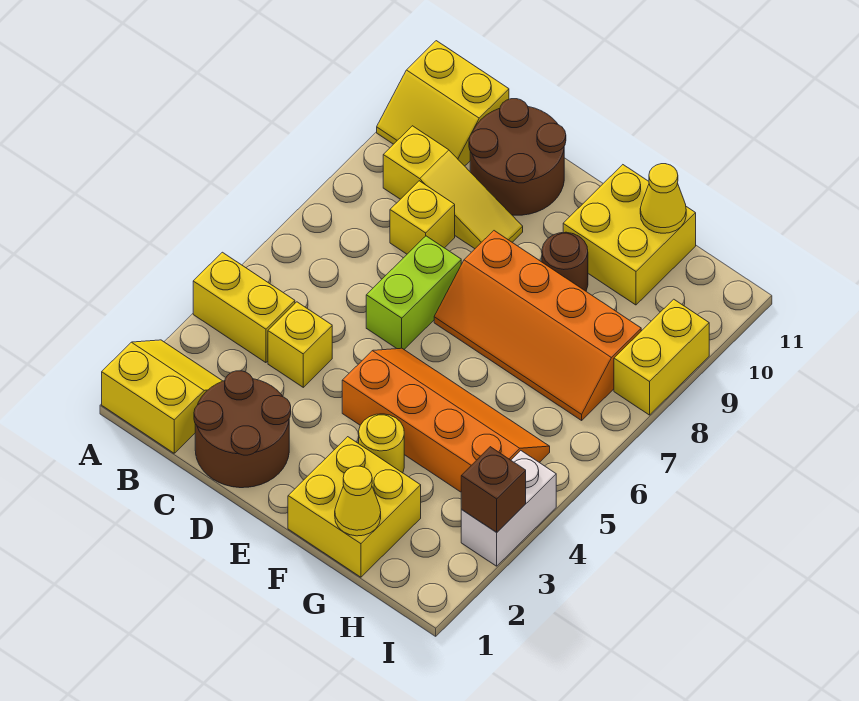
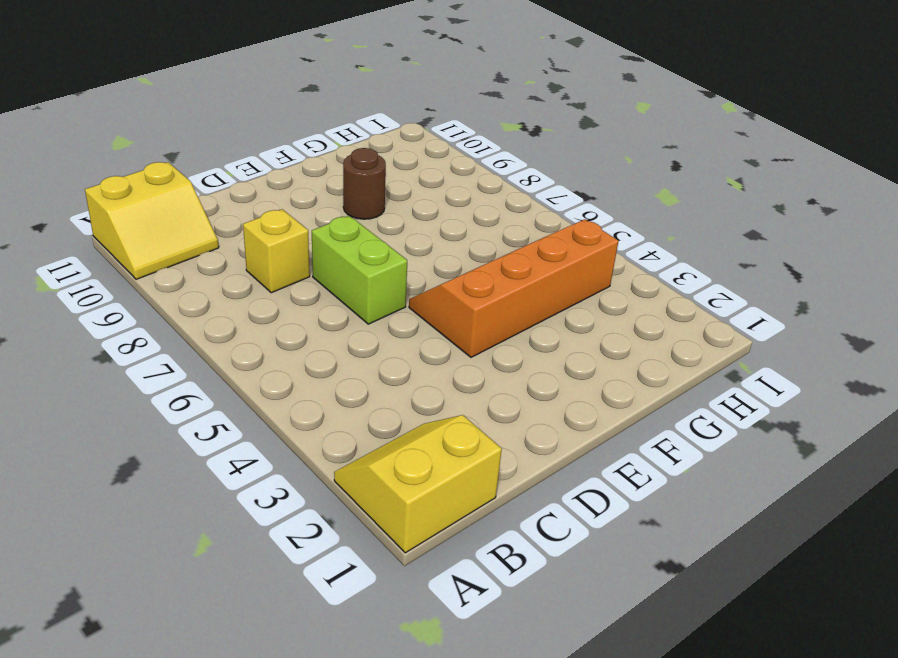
none -> yellow 1x2 brick [193,252,295,363]
none -> yellow 1x3 slope [383,126,523,249]
none -> brown 2x2 round brick [194,371,291,488]

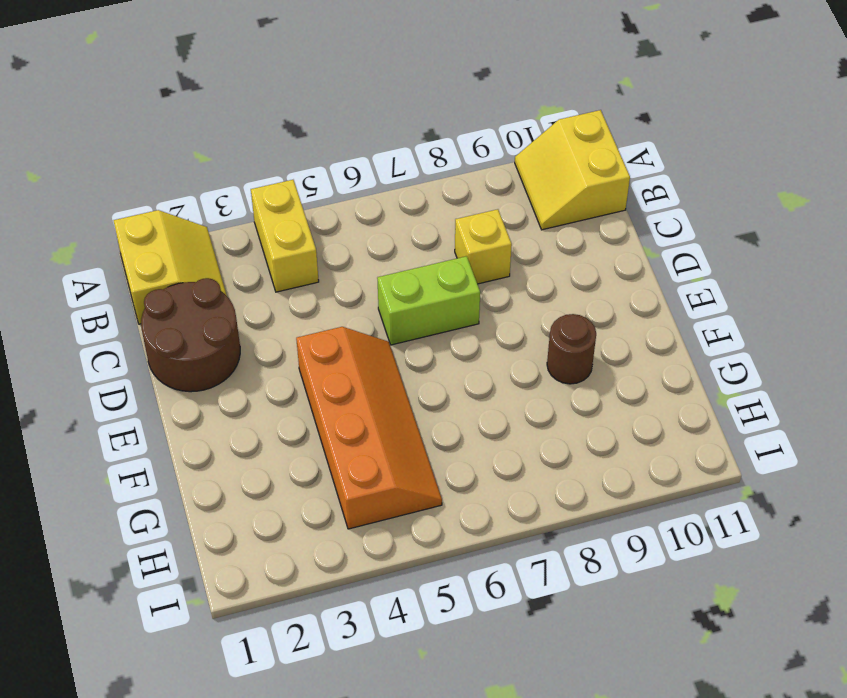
none -> yellow 1x3 slope [383,126,523,249]
none -> yellow 1x1 brick [268,302,332,387]
none -> brown 2x2 round brick [469,99,566,215]

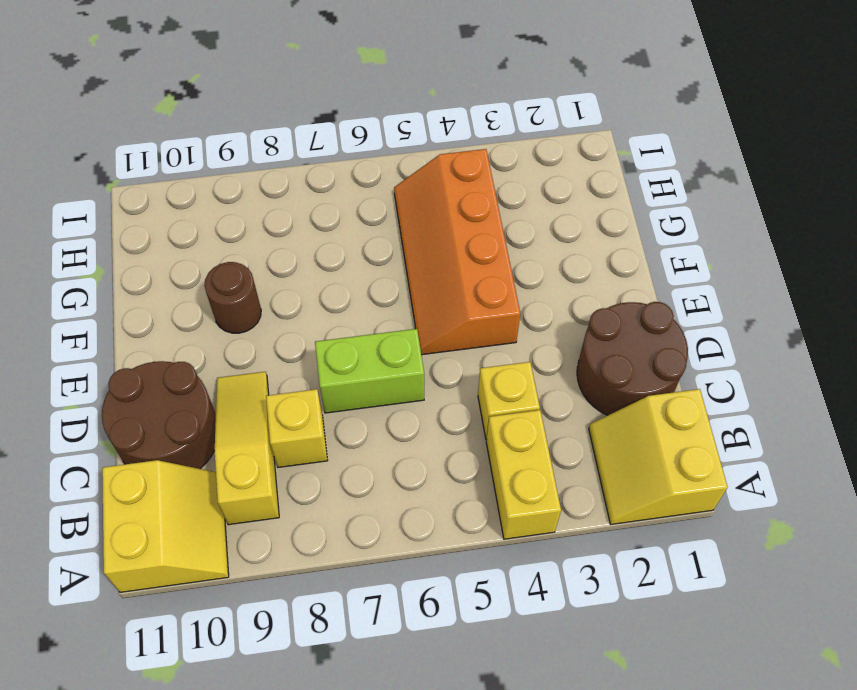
none -> orange 2x4 slope [434,231,641,420]
none -> yellow 2x2 brick [288,437,421,577]
none -> yellow 1x1 round brick [358,414,404,473]

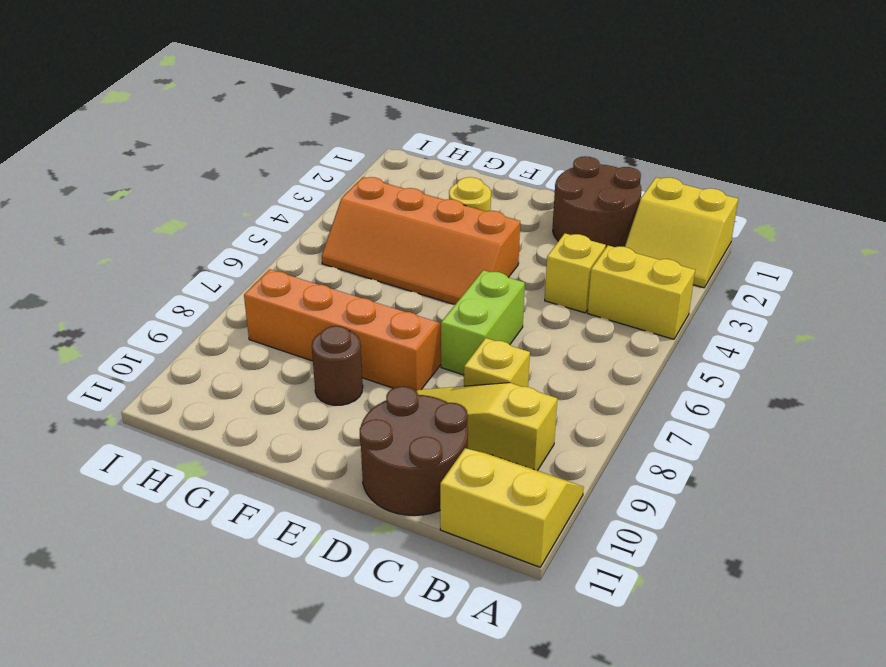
none -> yellow 2x2 brick [288,437,421,577]
none -> yellow 2x2 brick [563,165,696,305]
none -> white 1x2 brick [461,451,556,566]

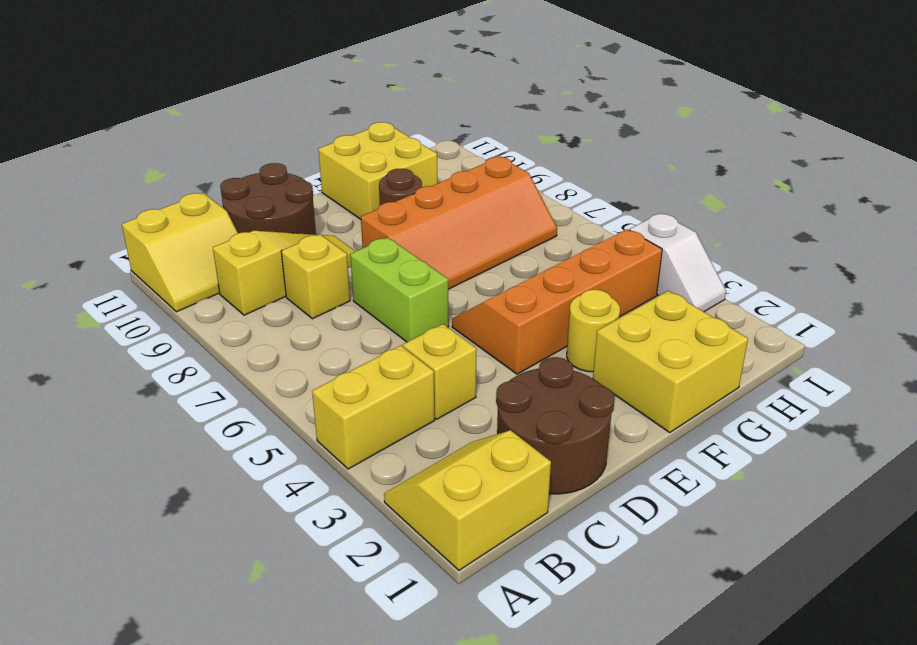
white 1x2 slope [630,213,726,312] -> white 1x2 brick [461,451,556,566]
none -> yellow 1x2 brick [614,299,709,415]
none -> yellow 1x1 cone [335,466,381,536]
none -> yellow 1x1 cone [640,164,686,233]

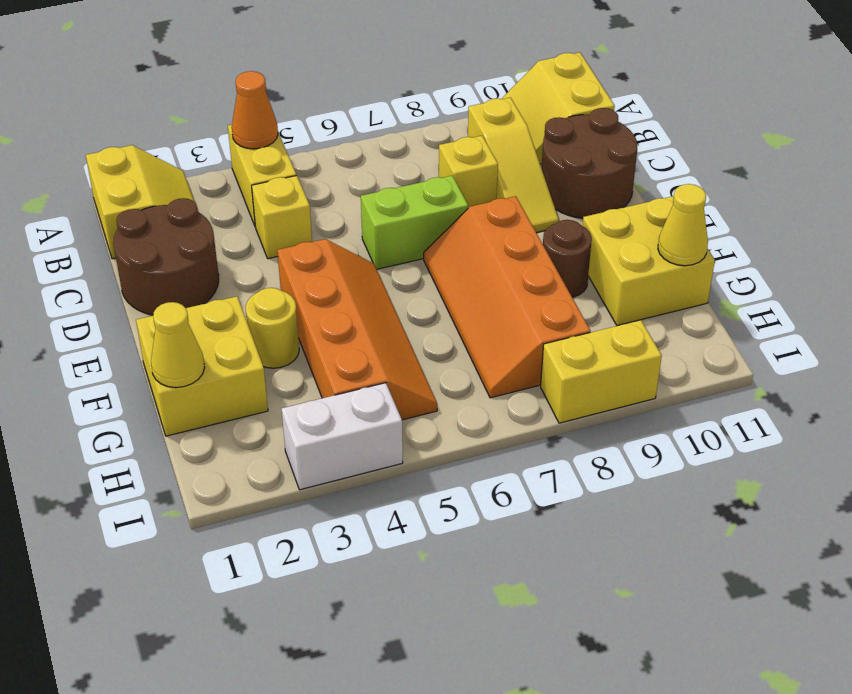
orange 1x1 cone [232,71,278,149] -> none
none -> brown 1x1 brick [461,447,526,532]

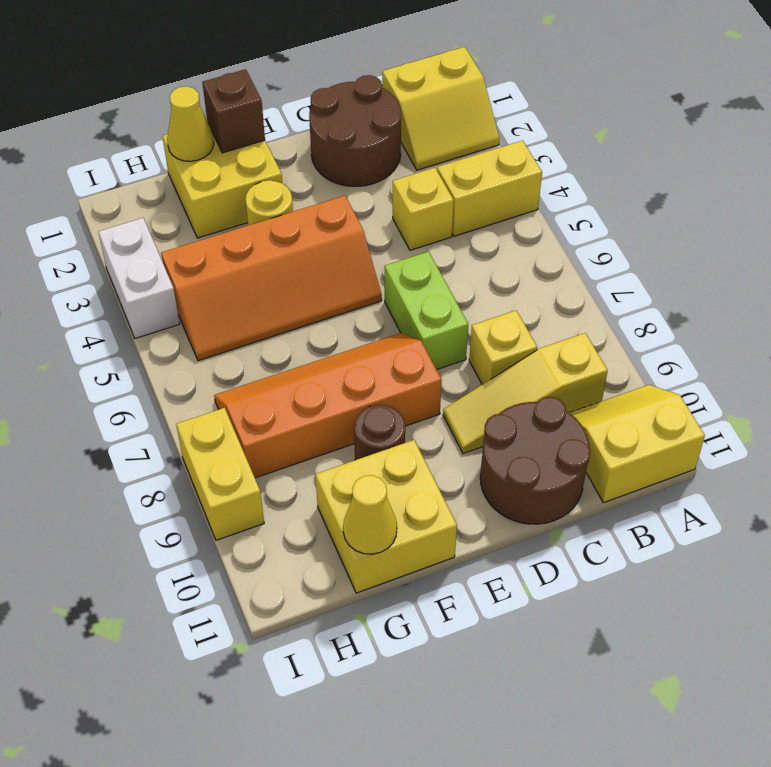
brown 1x1 brick [202,69,265,153] -> brown 1x1 brick moved to [461,447,526,532]

